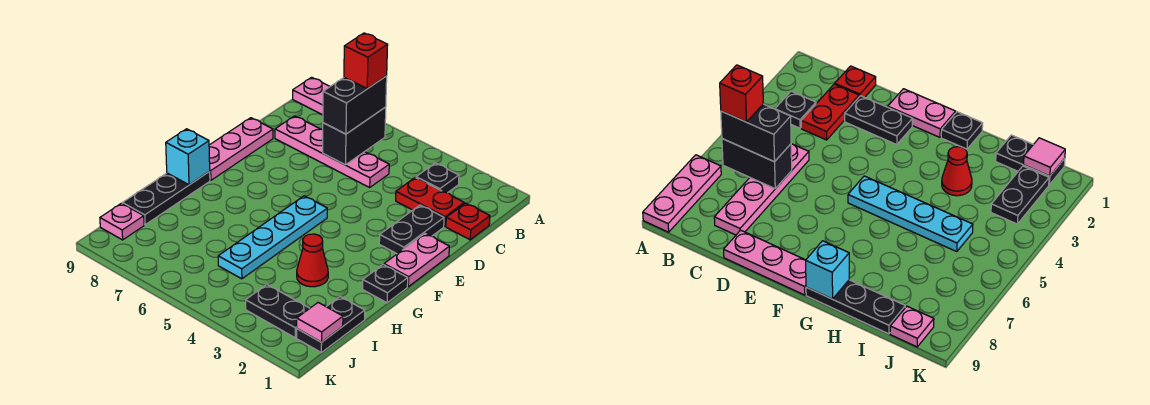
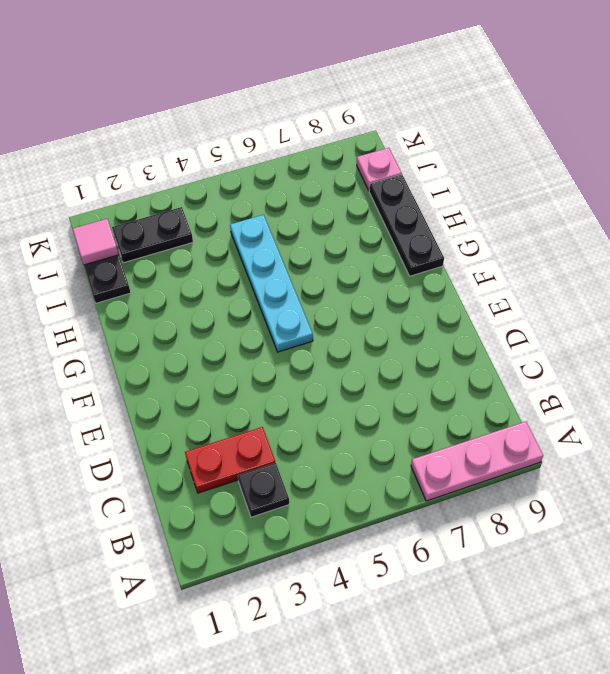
none -> red 1x1 plate [446,203,490,240]
none -> pink 1x4 plate [275,116,389,187]
none -> black 1x2 plate [379,205,444,254]

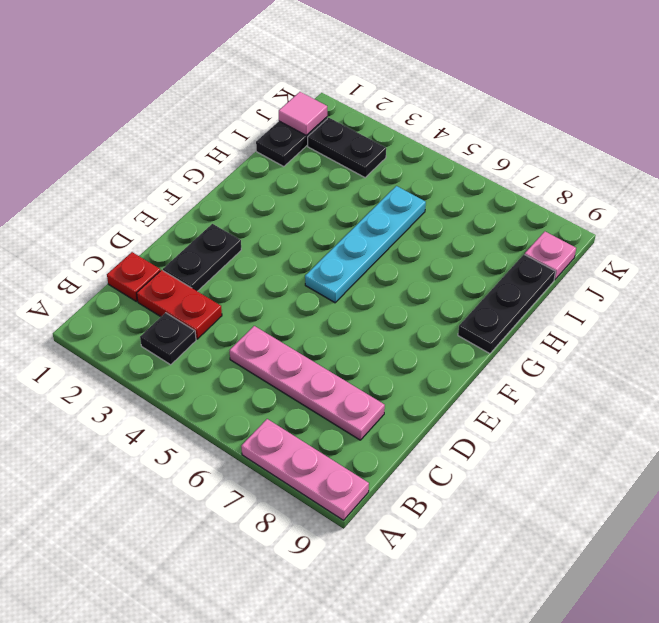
none -> pink 1x3 plate [209,118,273,180]
none -> pink 1x2 plate [384,234,449,287]
none -> black 1x1 plate [363,265,408,303]

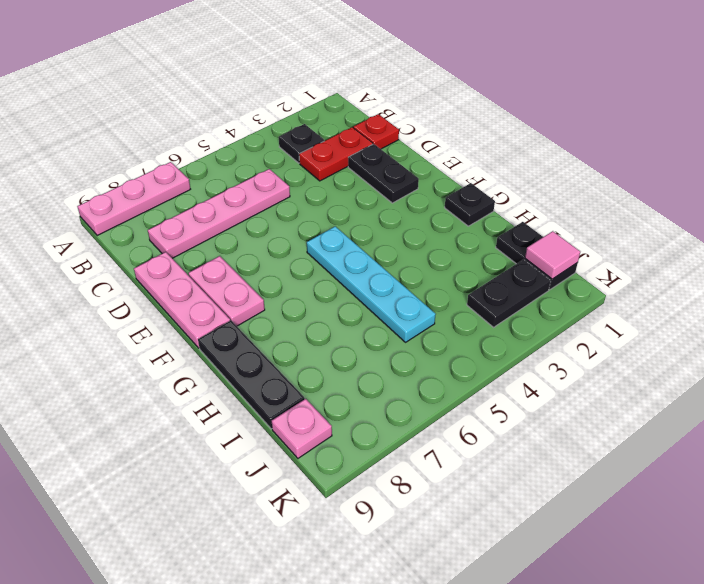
pink 1x2 plate [188,256,265,326] -> pink 1x2 plate moved to [384,234,449,287]
none -> red 1x1 cone [297,234,328,287]
none -> black 1x2 brick [323,107,386,165]
none -> cyan 1x1 brick [166,129,210,185]

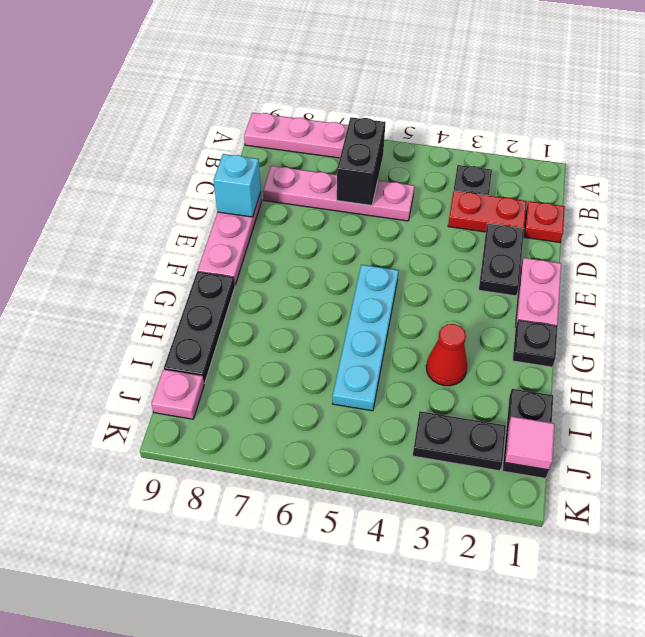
cyan 1x1 brick [214,154,261,217] -> cyan 1x1 brick moved to [166,129,210,185]
none -> black 1x2 brick [323,76,387,134]
none -> red 1x1 brick [344,33,388,89]

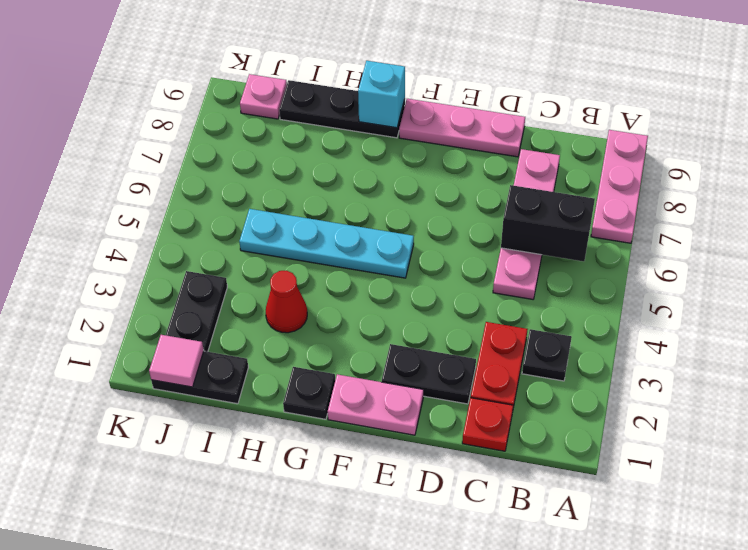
none -> black 1x2 brick [323,76,387,134]
none -> red 1x1 brick [344,33,388,89]

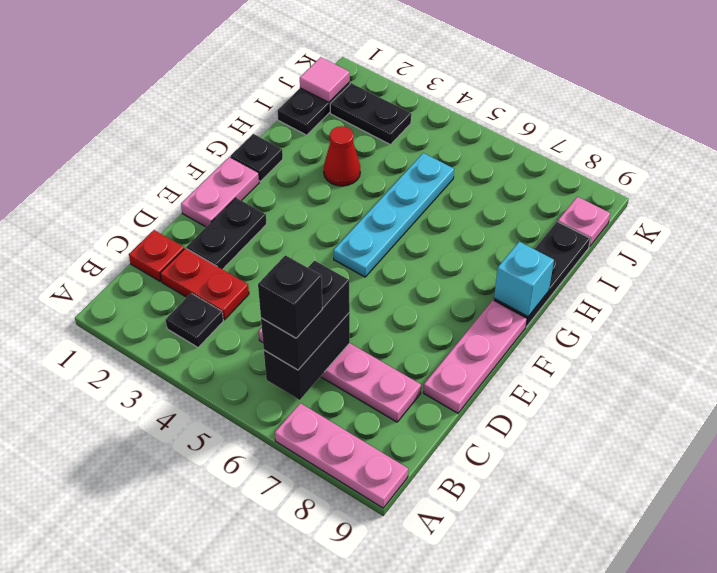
black 1x1 brick [258,255,322,338] -> red 1x1 brick [344,33,388,89]

